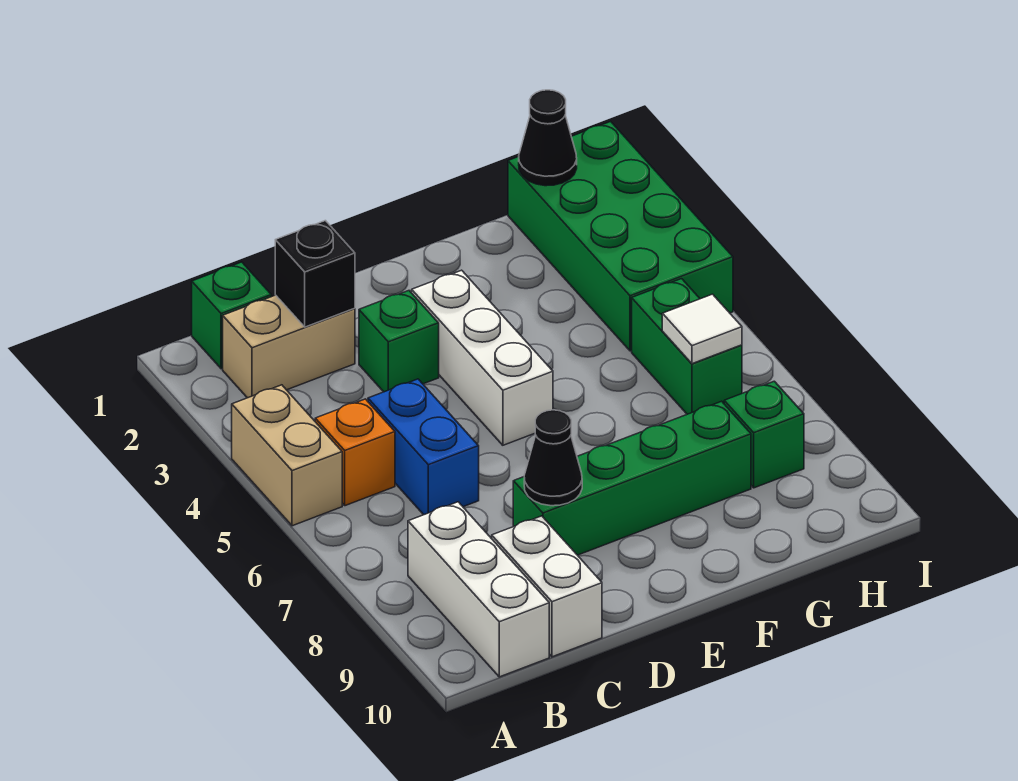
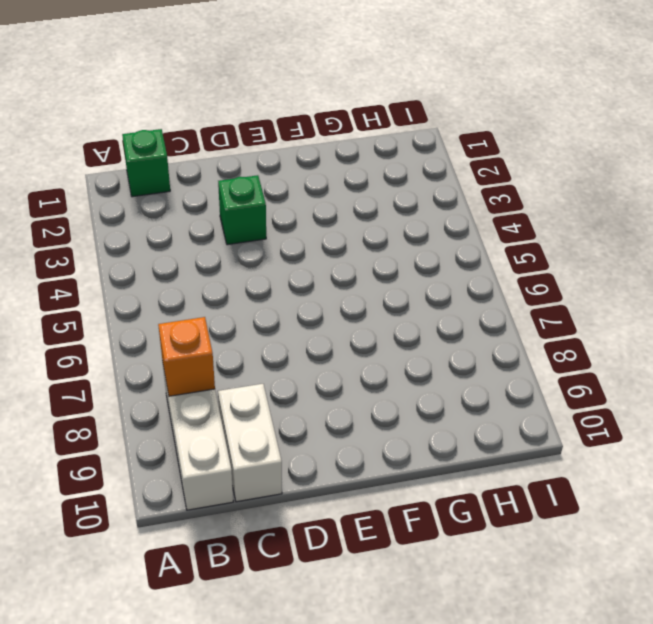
orange 1x1 brick [158,317,215,396] -> orange 1x1 brick moved to [315,399,395,506]
none -> tan 1x2 brick [232,385,342,526]
none -> tan 1x2 brick [223,295,355,398]
none -> blue 1x2 brick [368,379,479,515]

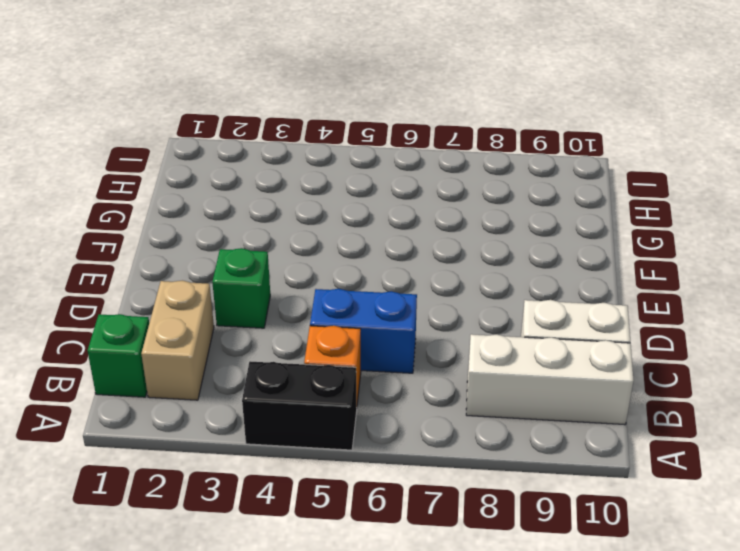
black 1x2 brick [242,361,357,450] -> tan 1x2 brick [232,385,342,526]
none -> green 1x4 brick [513,401,751,555]
none -> white 1x3 brick [412,270,553,445]
none -> green 2x4 brick [508,121,733,351]

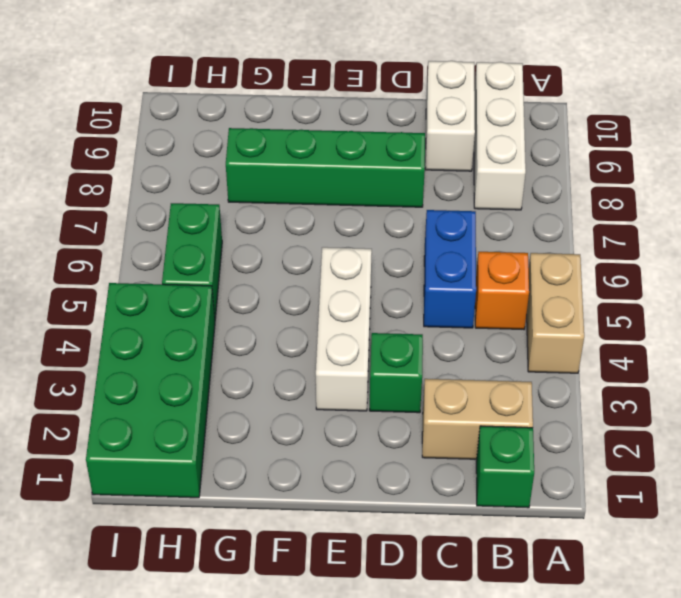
none -> green 1x1 brick [724,381,804,488]
none -> black 1x1 brick [275,221,355,327]
none -> black 1x1 cone [524,410,582,506]

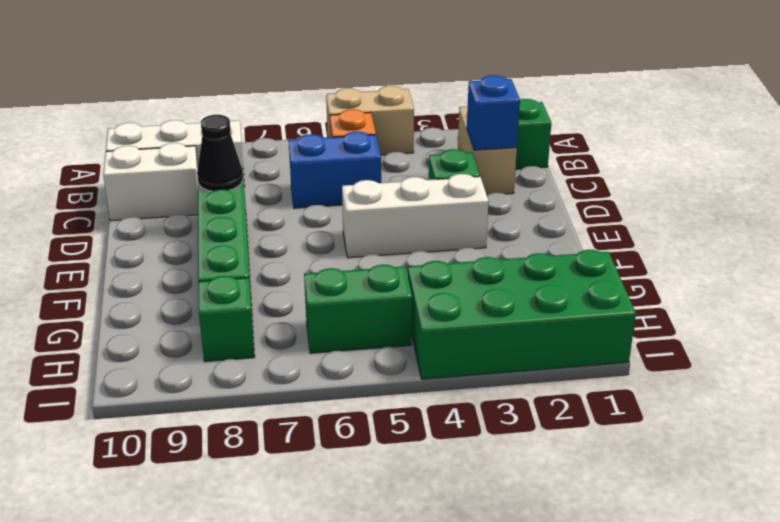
blue 1x1 brick [467,75,520,150] -> black 1x1 brick [275,221,355,327]
none -> black 1x1 cone [519,90,577,186]
none -> white 1x1 tile [662,294,742,364]

